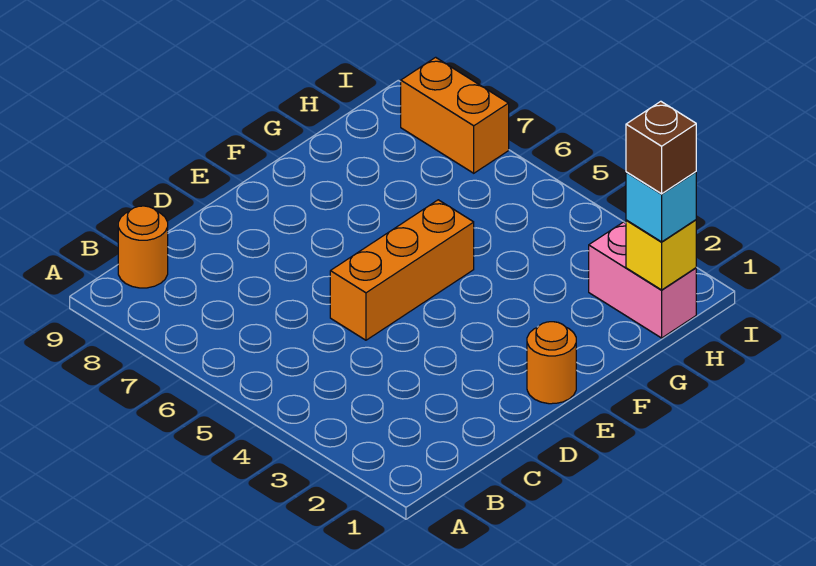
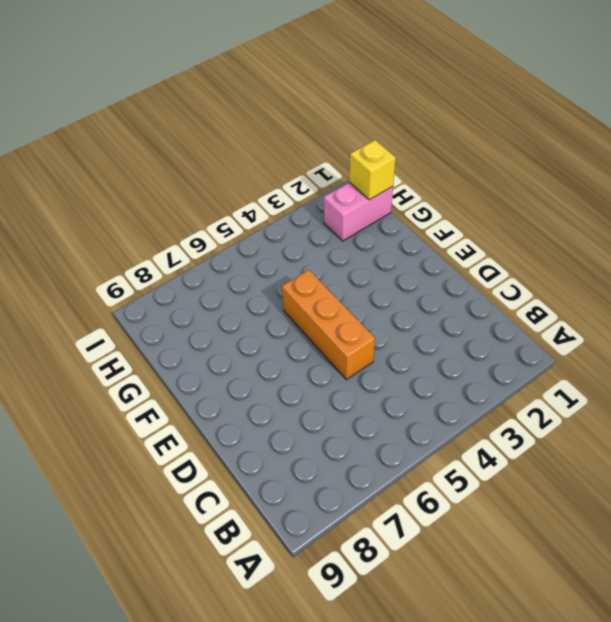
none -> orange 1x1 round brick [118,206,168,288]
none -> orange 1x1 round brick [527,322,576,404]

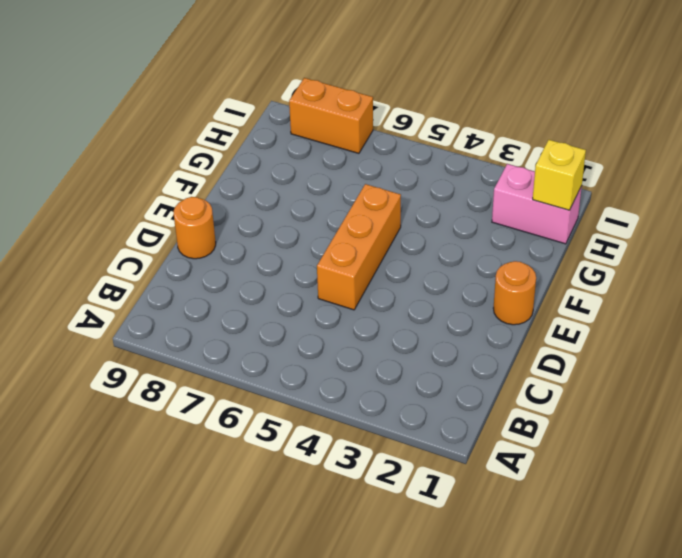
orange 1x1 round brick [174,197,216,259] -> orange 1x1 round brick moved to [118,206,168,288]
none -> cyan 1x1 brick [626,172,696,242]
none -> brown 1x1 brick [626,101,696,194]

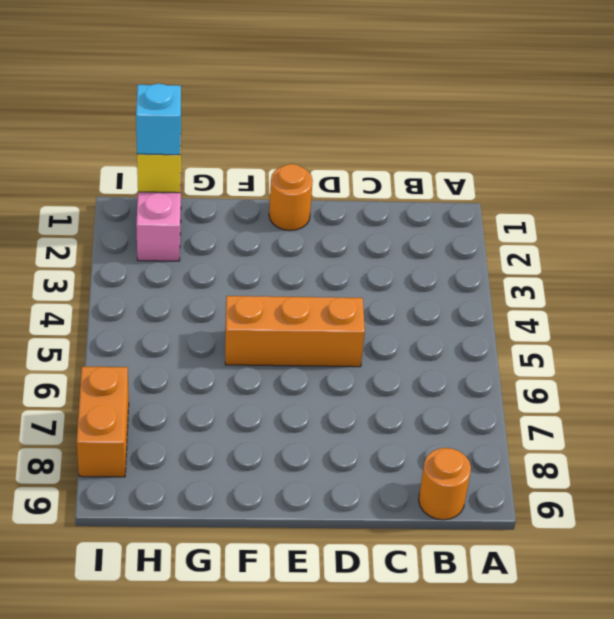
none -> brown 1x1 brick [626,101,696,194]

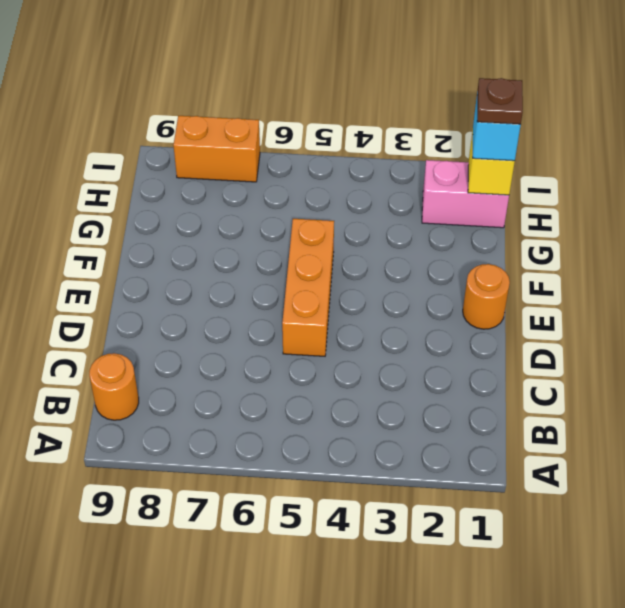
brown 1x1 plate [477,78,523,124] -> brown 1x1 brick [626,101,696,194]

